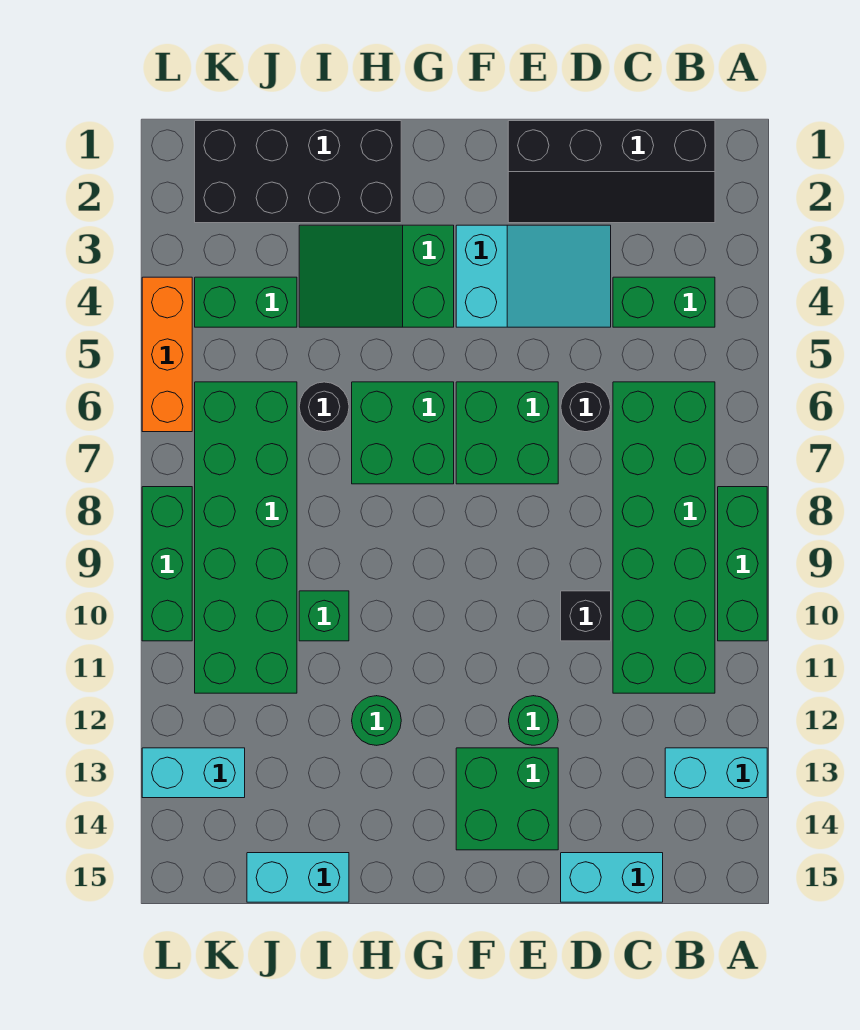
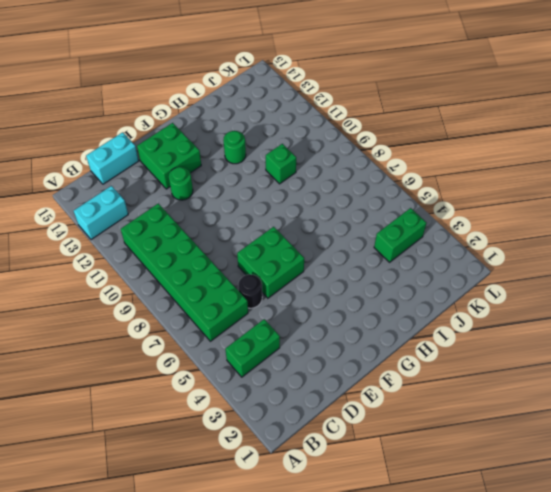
none -> green 1x3 brick [718,487,767,641]
none -> black 2x4 slope [508,121,715,223]
none -> cyan 2x3 slope [456,225,611,327]

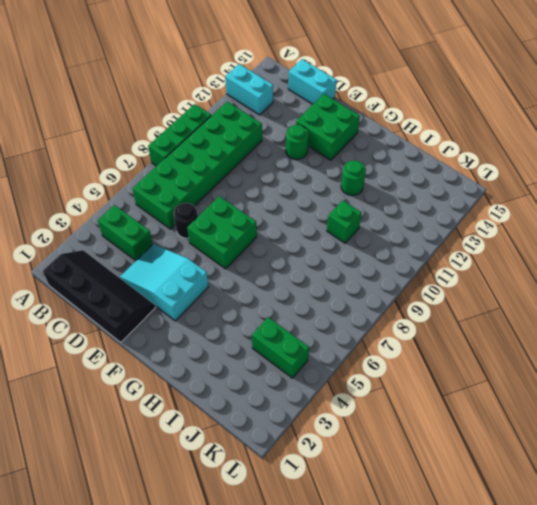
none -> black 1x1 brick [561,591,611,641]
none -> green 2x3 slope [299,225,454,327]
none -> green 2x2 brick [352,382,454,484]

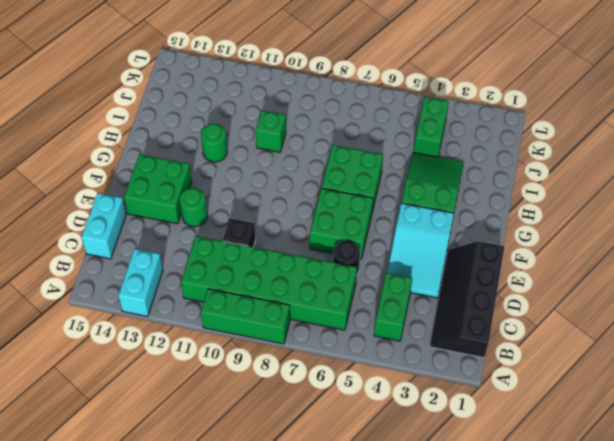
none -> black 2x4 brick [195,121,401,223]
none -> black 1x1 round brick [299,382,349,432]
none -> cyan 1x2 brick [247,853,349,902]

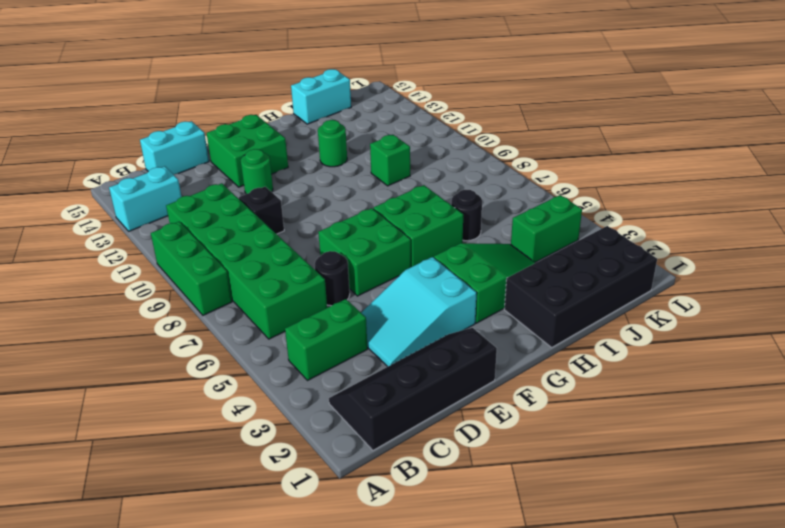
none -> green 2x6 brick [195,382,297,693]
none -> cyan 1x2 brick [142,748,245,798]
none -> orange 1x3 brick [142,277,192,432]

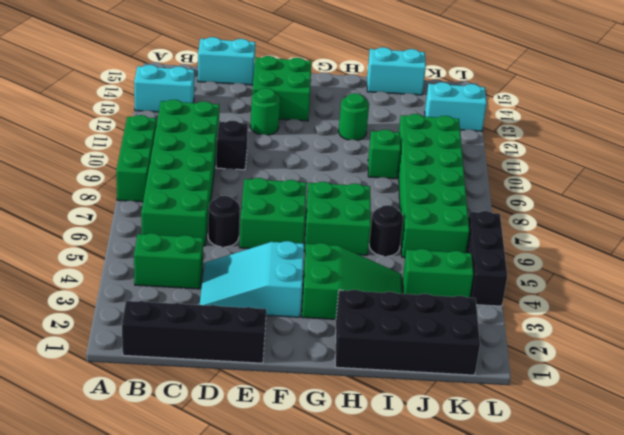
black 1x3 brick [466,211,507,306] -> orange 1x3 brick [142,277,192,432]
none -> green 1x3 brick [142,487,192,641]

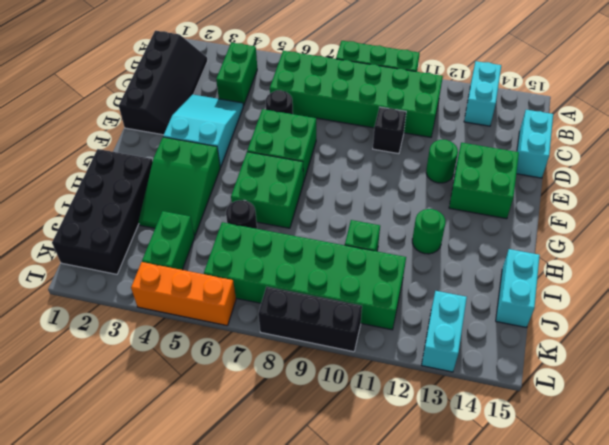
black 1x3 brick [258,287,362,352] -> green 1x3 brick [142,487,192,641]

